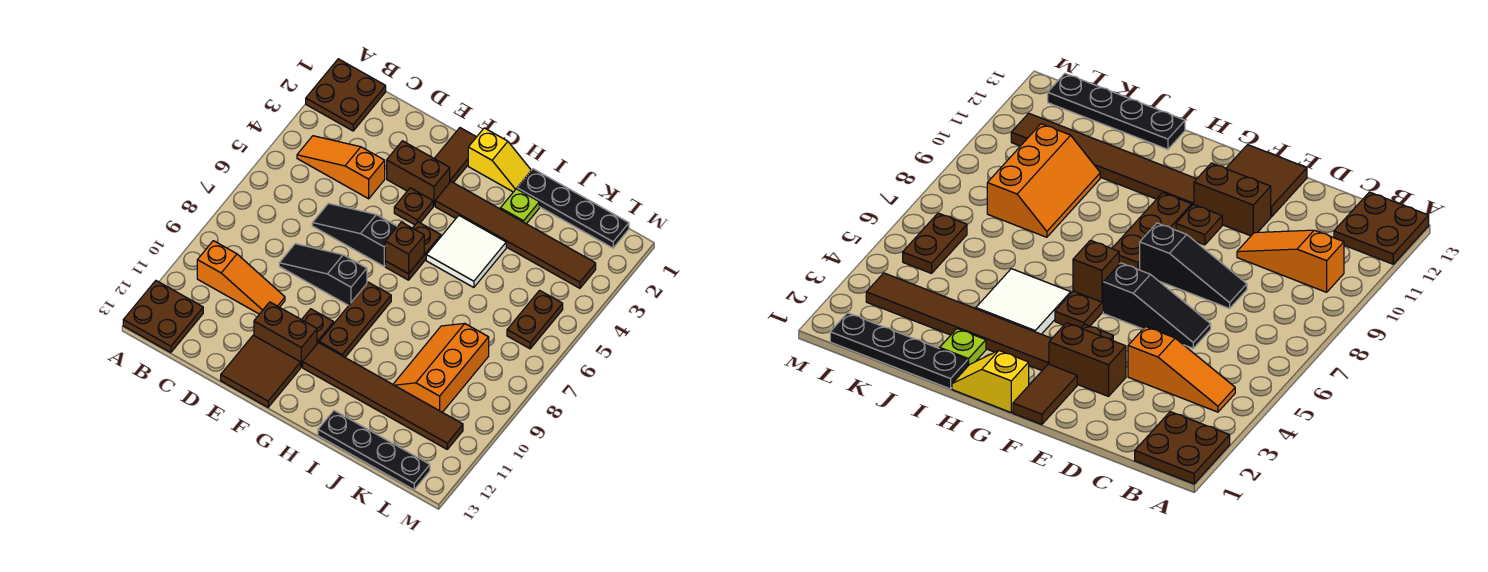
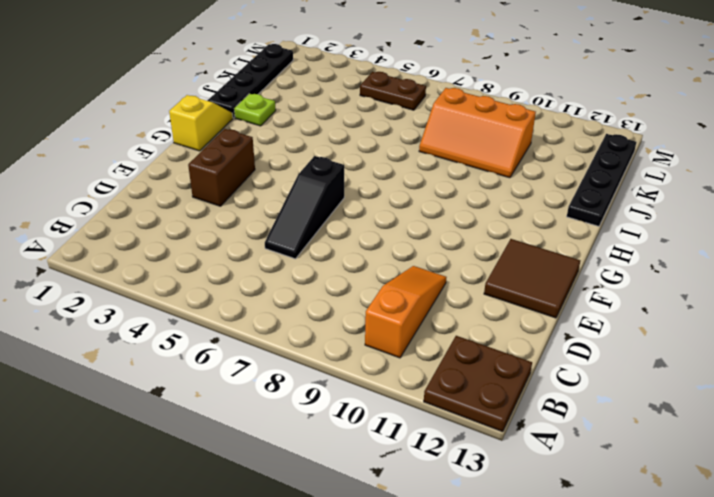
none -> brown 2x2 plate [306,59,386,131]
none -> orange 1x3 slope [297,136,385,199]
none -> black 1x3 slope [279,244,367,305]

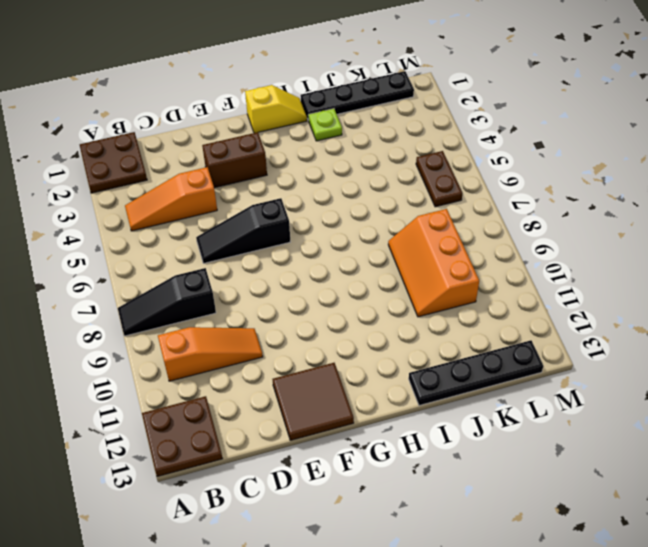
black 1x3 slope [118,268,216,336] -> black 1x3 slope moved to [279,244,367,305]
none -> brown 1x2 brick [254,302,317,367]
none -> brown 1x2 tile [434,128,476,183]
none -> brown 1x1 plate [394,188,433,225]

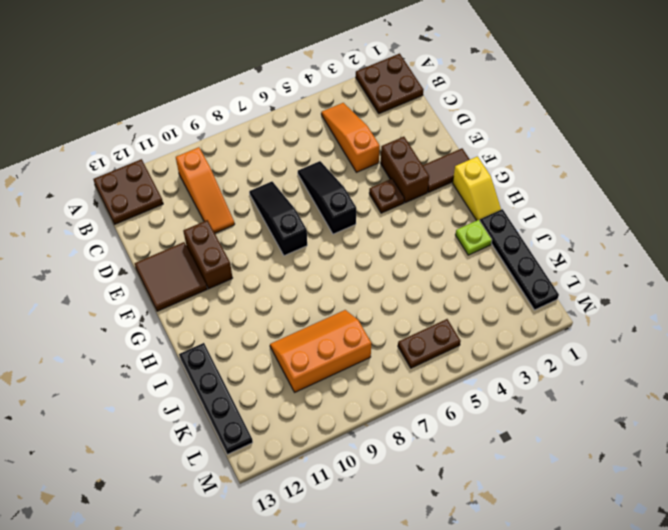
none -> brown 1x1 plate [302,309,334,343]
none -> brown 1x6 tile [435,182,596,288]
none -> brown 1x2 plate [385,222,441,280]

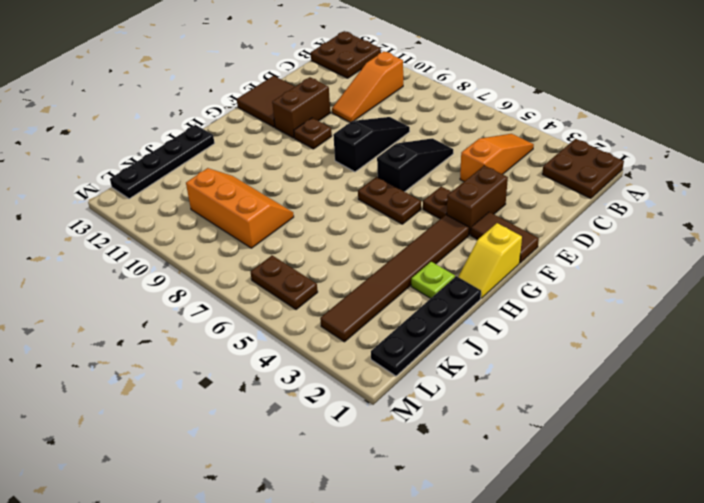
none -> brown 1x3 plate [319,282,391,357]
none -> brown 1x6 tile [303,343,463,449]
none -> white 2x2 tile [426,216,506,288]

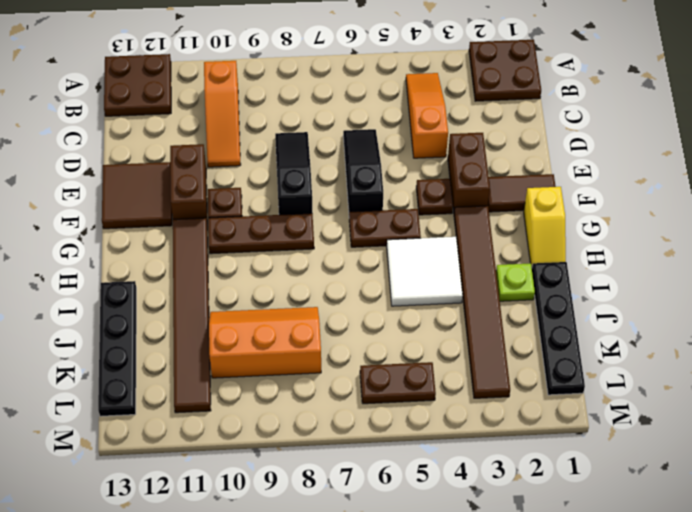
none -> brown 1x1 brick [385,222,424,274]

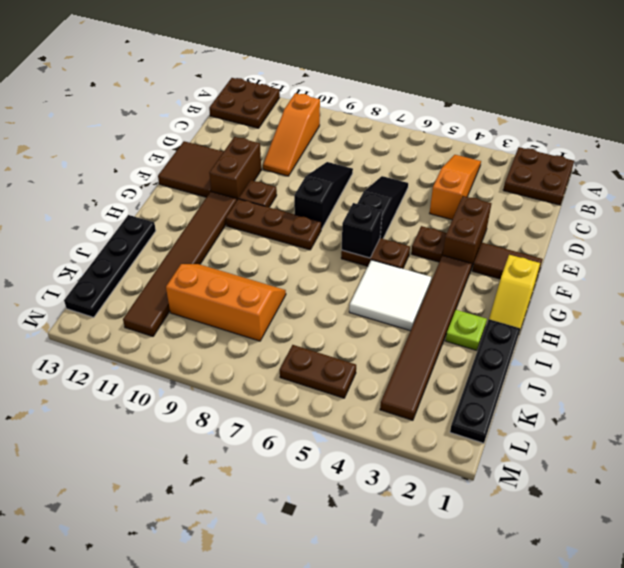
black 1x1 brick [342,203,382,258] -> brown 1x1 brick [385,222,424,274]

